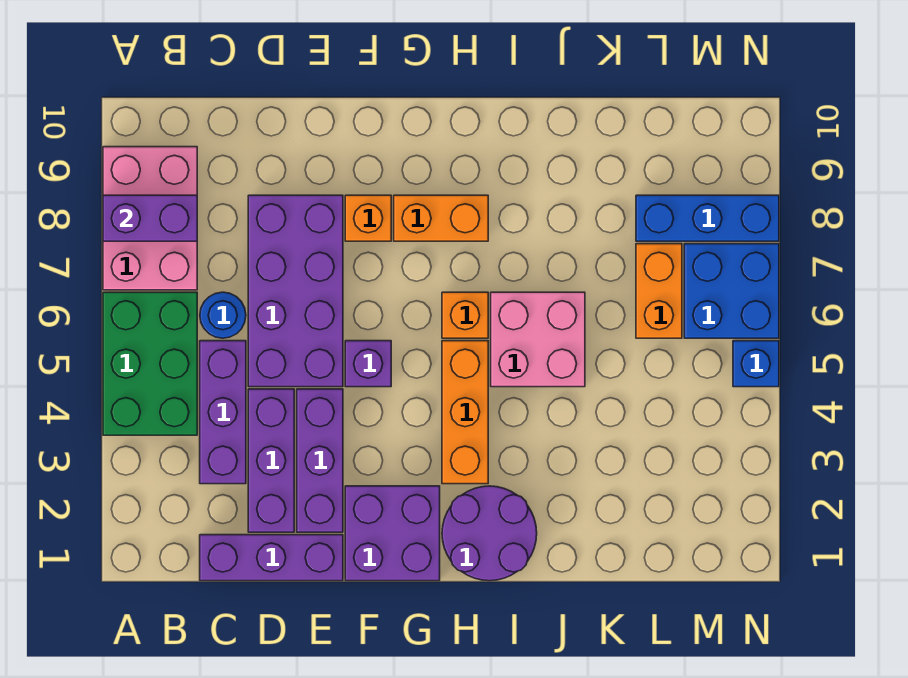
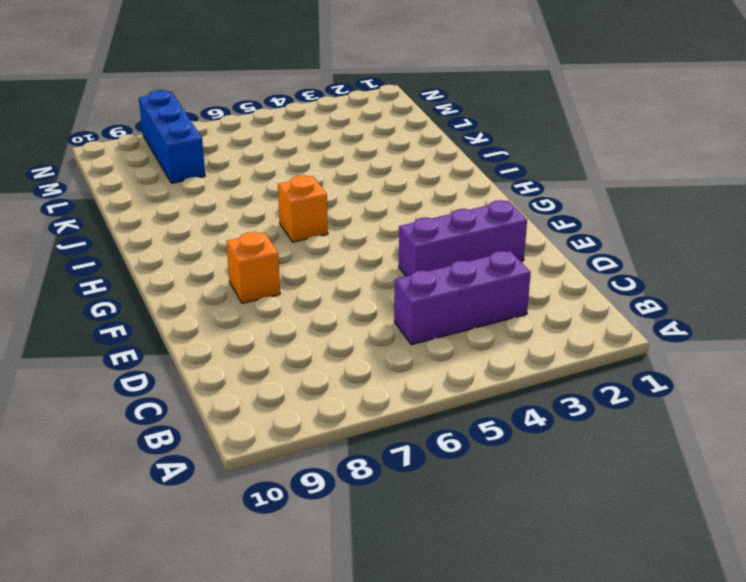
none -> green 2x3 brick [103,292,197,435]
none -> pink 2x3 brick [103,147,197,290]
none -> purple 1x3 brick [200,535,343,581]

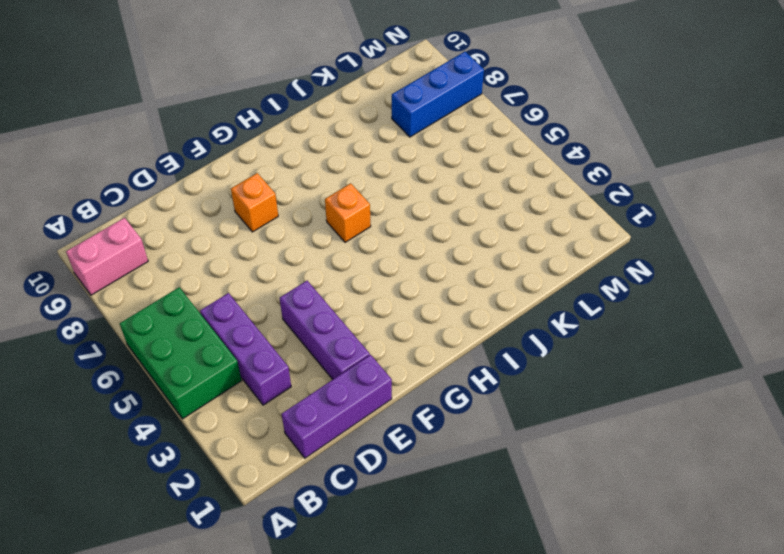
pink 1x2 brick [66,218,148,295] -> pink 2x3 brick [103,147,197,290]
none -> blue 1x1 round brick [200,292,246,338]
none -> purple 1x3 brick [248,389,294,532]
none -> purple 2x4 brick [248,195,343,387]

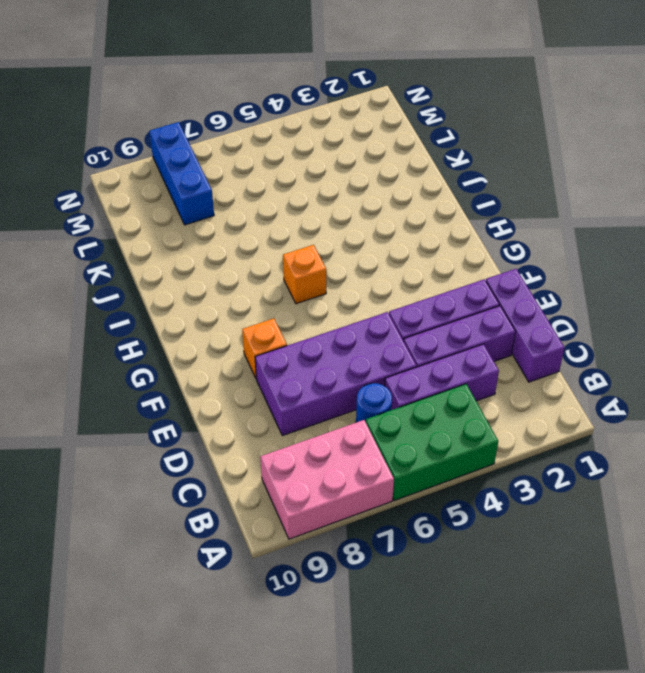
none -> purple 2x2 brick [345,486,440,581]
none -> purple 1x1 brick [345,341,391,387]
none -> orange 1x2 brick [394,195,488,241]

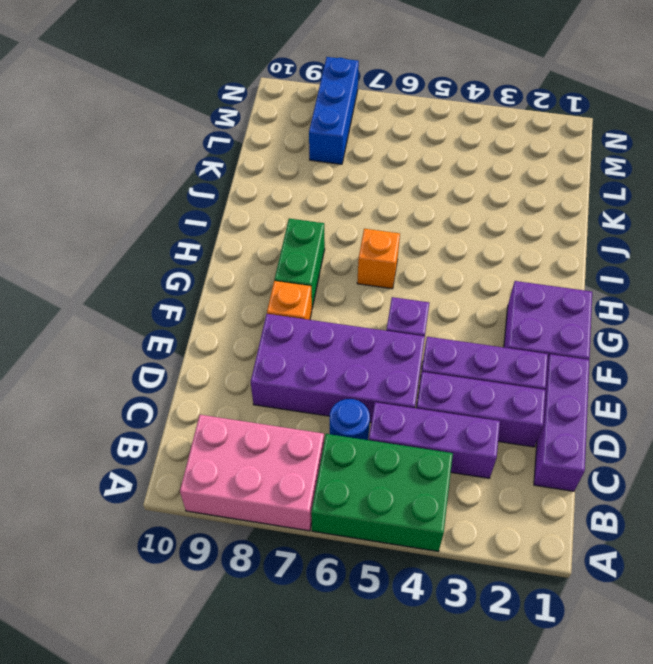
green 1x2 brick [275,219,325,308] -> orange 1x2 brick [394,195,488,241]
none -> purple 2x2 round brick [442,486,537,581]
none -> orange 1x3 brick [442,341,488,484]
none -> pink 2x2 brick [491,292,585,387]

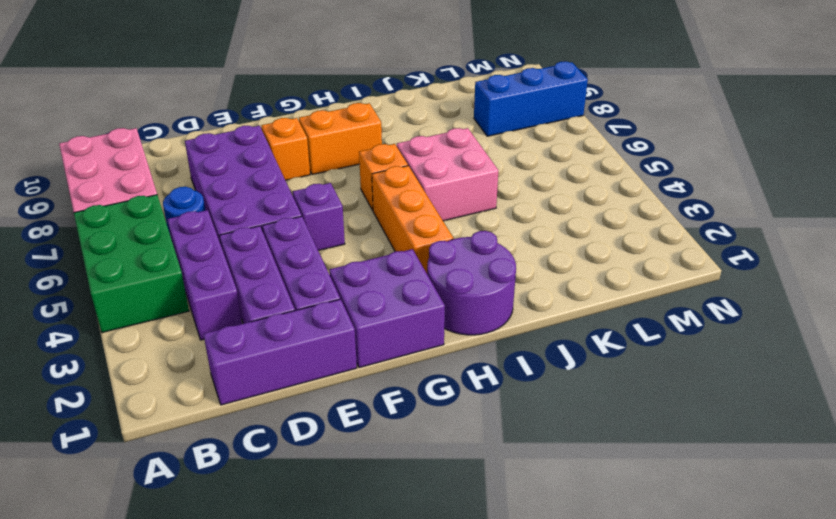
none -> orange 1x2 brick [636,244,682,338]
none -> blue 2x2 brick [684,244,779,338]
none -> blue 1x1 brick [733,341,779,387]

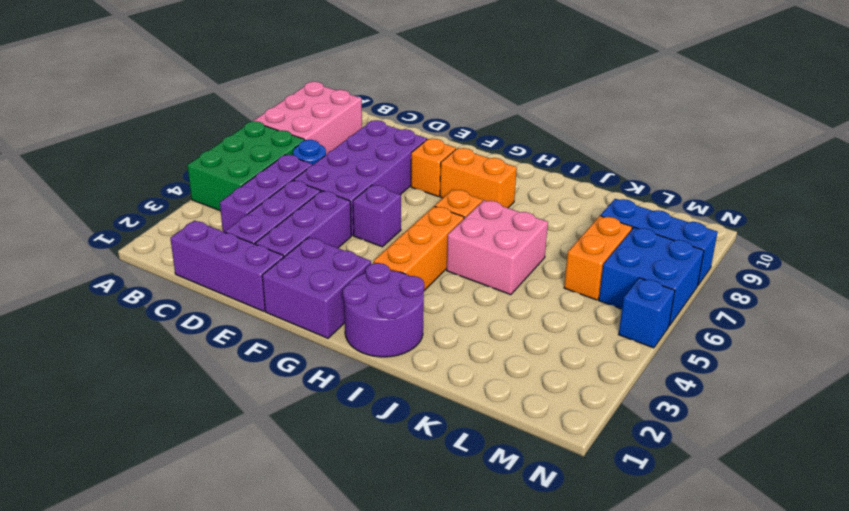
none -> purple 1x2 brick [103,195,197,241]

